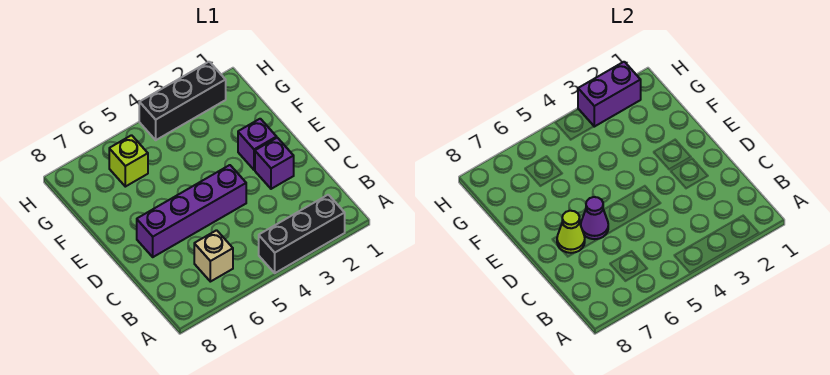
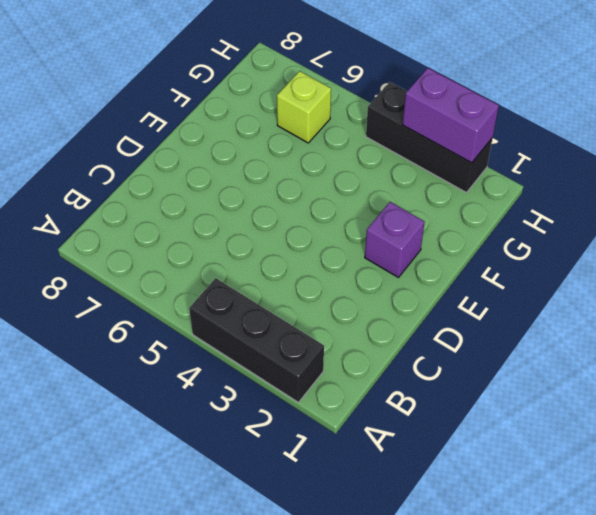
none -> tan 1x1 brick [194,230,233,282]
none -> purple 1x1 brick [255,138,294,189]

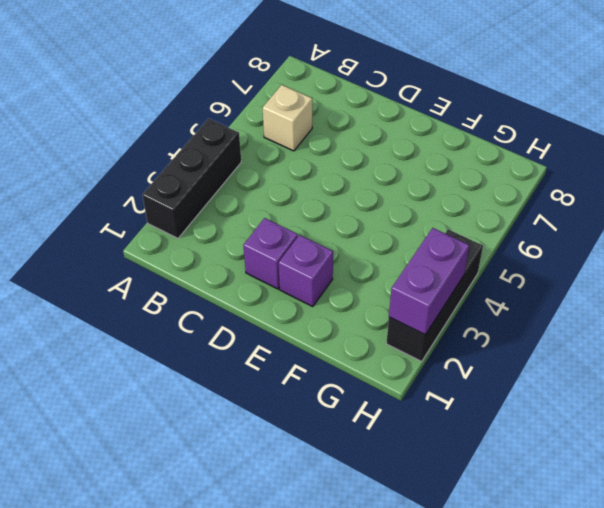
none -> purple 1x4 brick [137,165,246,257]
none -> lime 1x1 brick [109,135,148,187]

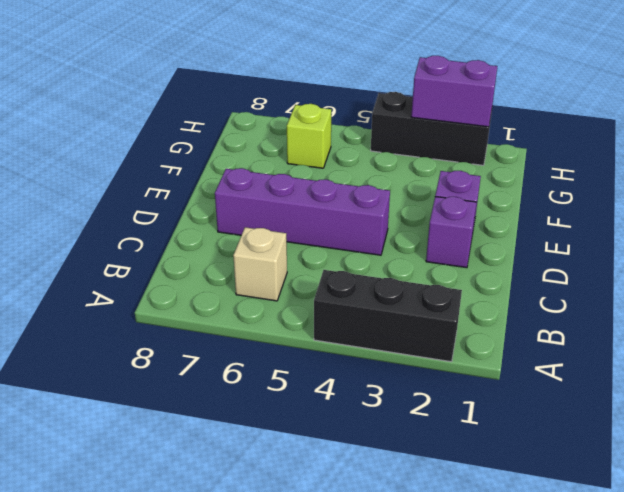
none -> purple 1x1 cone [581,197,608,239]
none -> lime 1x1 cone [557,211,585,253]

